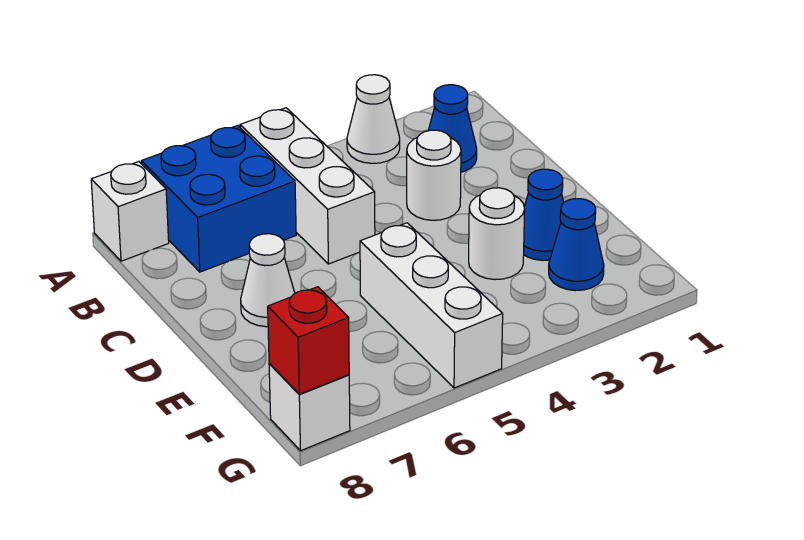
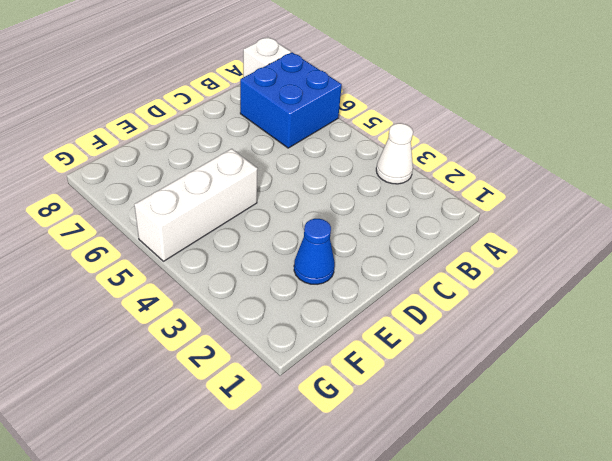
none -> white 1x3 brick [240,108,375,264]
none -> blue 1x1 cone [429,85,477,172]
none -> white 1x1 round brick [407,130,461,220]

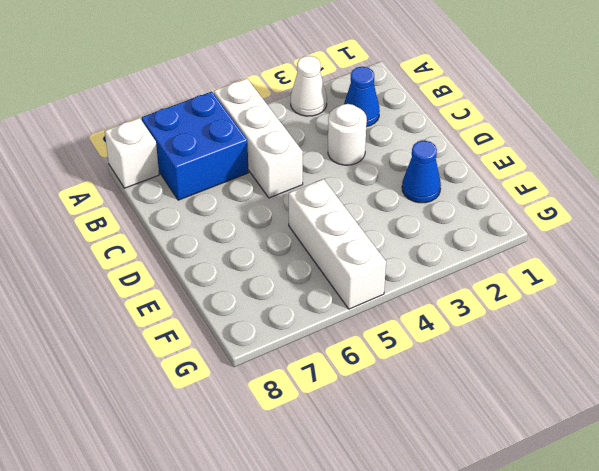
none -> white 1x1 cone [241,234,295,327]
none -> white 1x1 round brick [469,188,525,280]
none -> blue 1x1 cone [549,199,604,291]

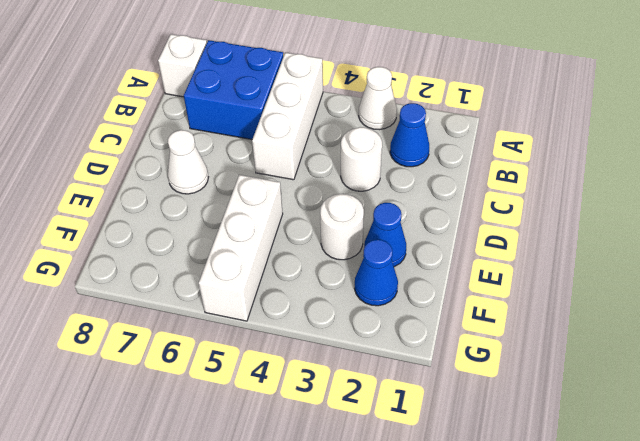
none -> white 1x1 brick [269,363,350,451]
none -> red 1x1 brick [268,287,349,394]

